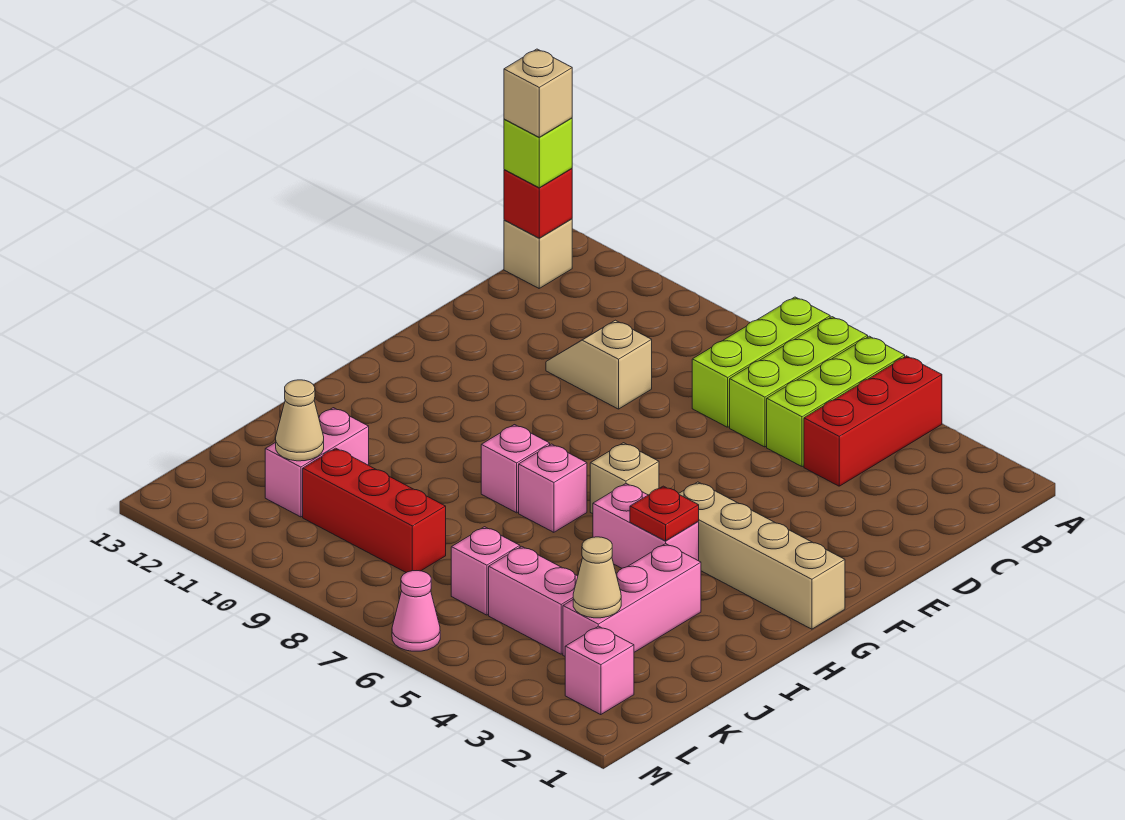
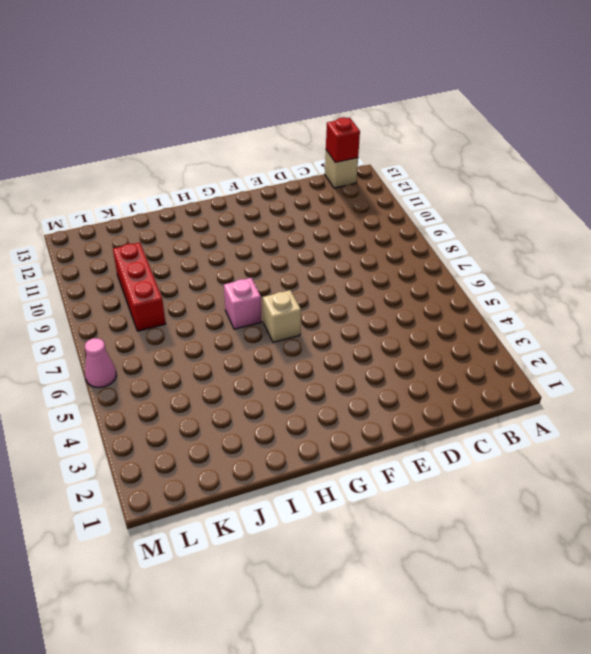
none -> red 1x3 brick [804,356,942,486]
none -> lime 1x3 brick [767,336,905,467]
none -> lime 1x3 brick [730,317,868,447]

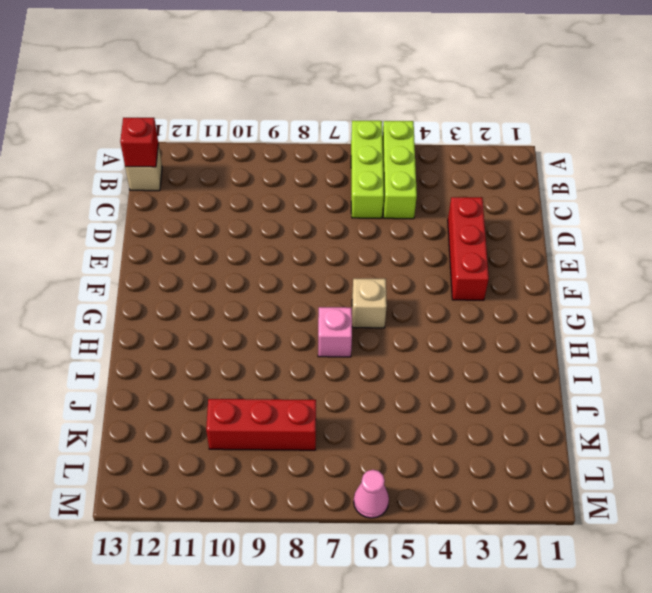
red 1x3 brick [448,197,489,300] -> red 1x3 brick moved to [804,356,942,486]
none -> lime 1x3 brick [692,297,830,427]
none -> tan 1x2 slope [546,320,652,409]
none -> tan 1x4 brick [679,482,845,629]

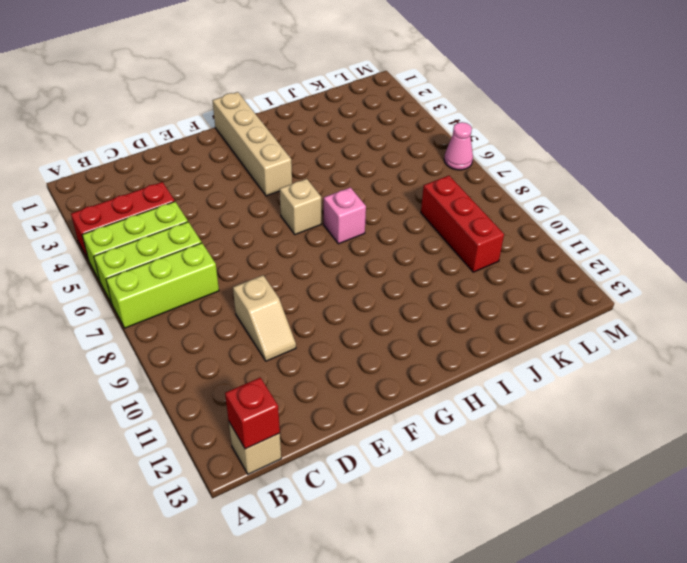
none -> pink 1x2 brick [593,484,699,568]
none -> pink 1x1 brick [481,425,550,513]
none -> pink 1x3 brick [563,544,701,656]

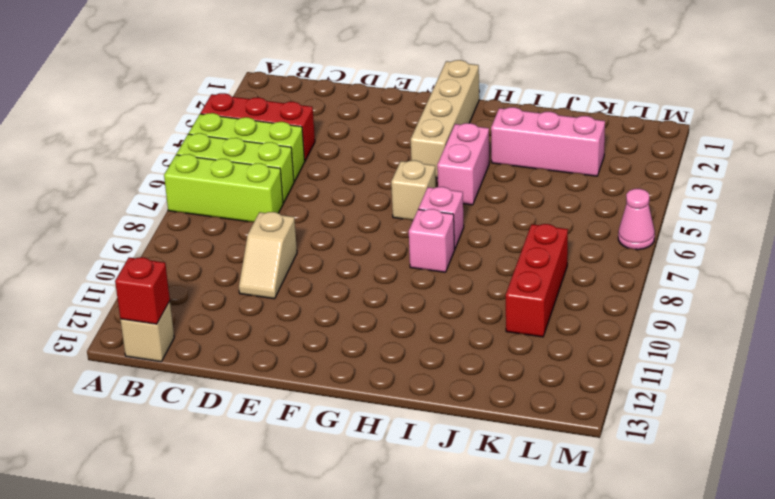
none -> pink 1x2 brick [265,408,369,517]
none -> pink 1x2 brick [489,546,578,654]
none -> pink 1x1 brick [451,527,520,615]

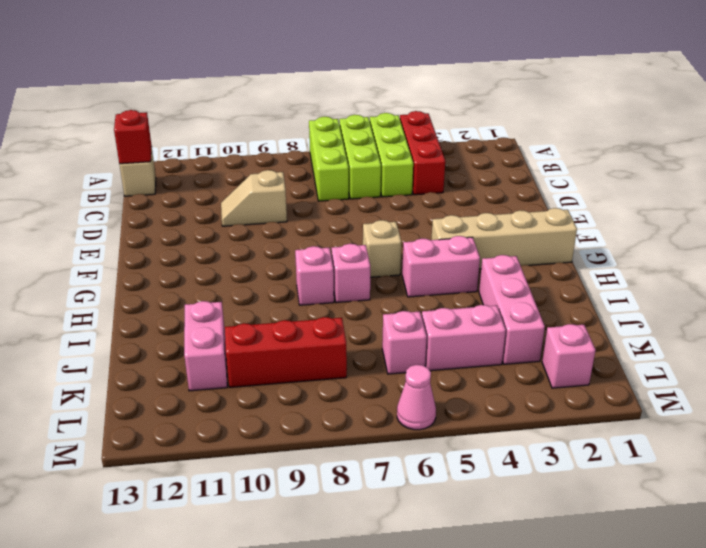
none -> red 1x1 plate [630,486,699,541]
none -> tan 1x1 cone [573,537,621,618]
none -> tan 1x1 cone [276,380,324,461]

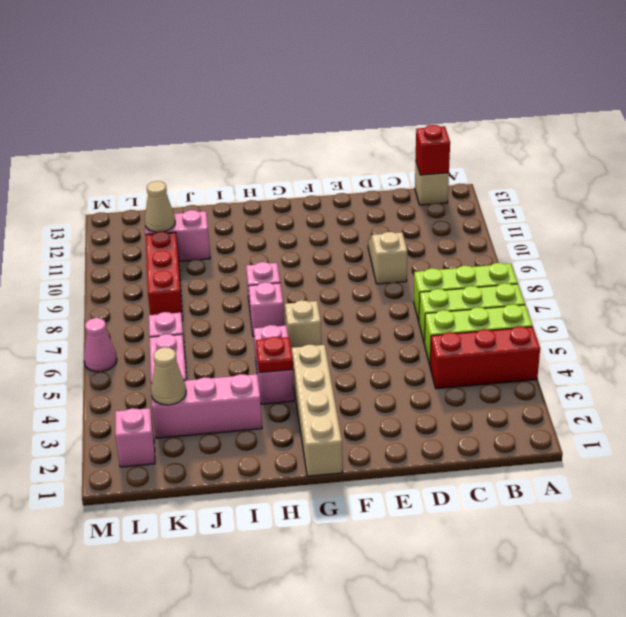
none -> lime 1x1 brick [504,118,572,188]
none -> tan 1x1 brick [504,49,572,137]

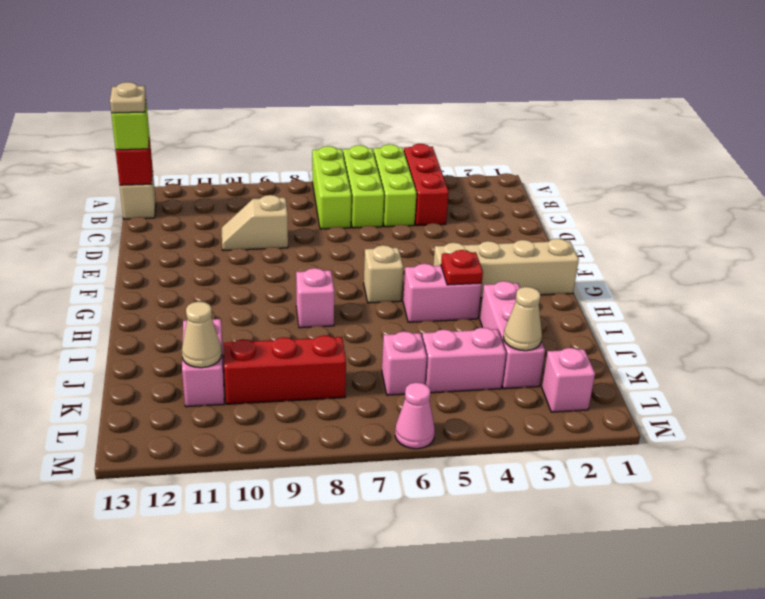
tan 1x1 plate [110,82,146,113] -> tan 1x1 brick [504,49,572,137]
none -> pink 1x1 brick [519,444,587,532]

